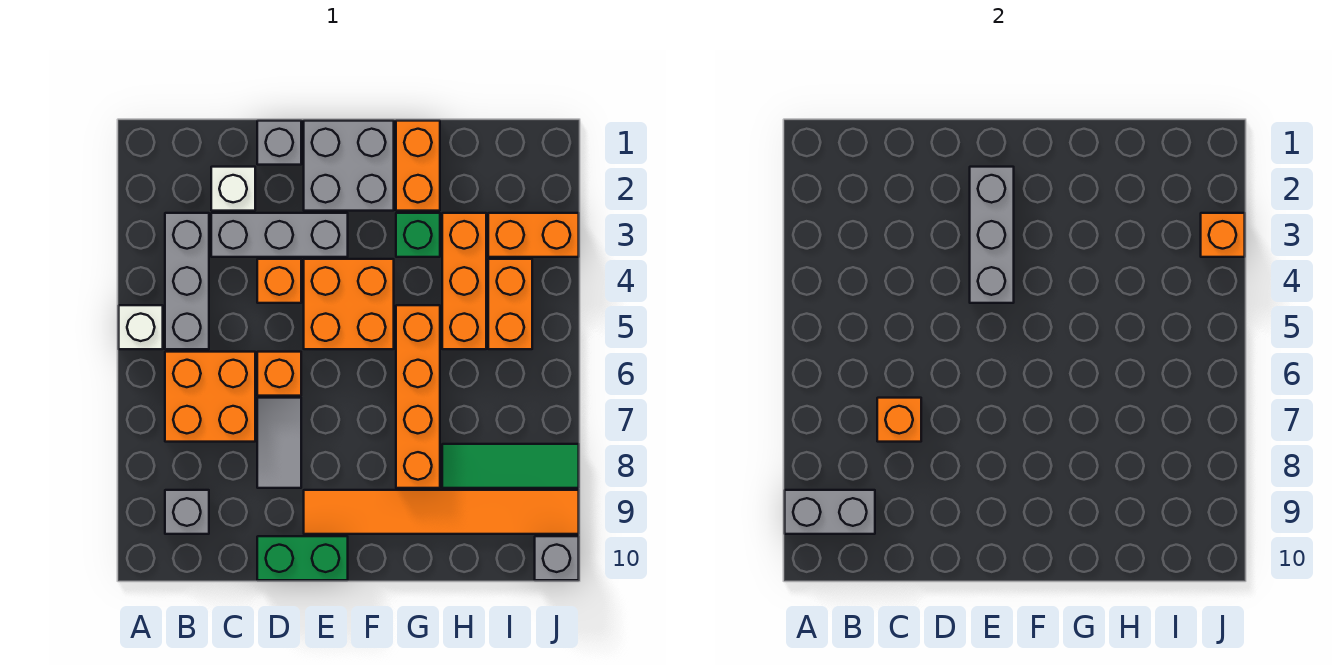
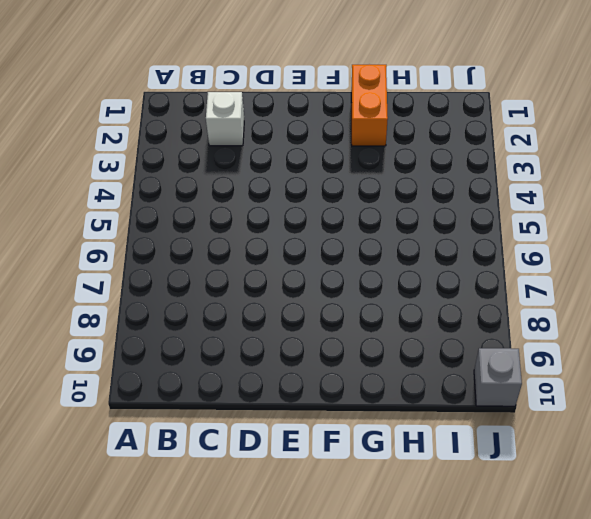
none -> white 1x1 brick [119,305,163,349]
none -> grey 1x3 brick [165,213,209,349]
none -> orange 2x2 brick [165,352,255,442]

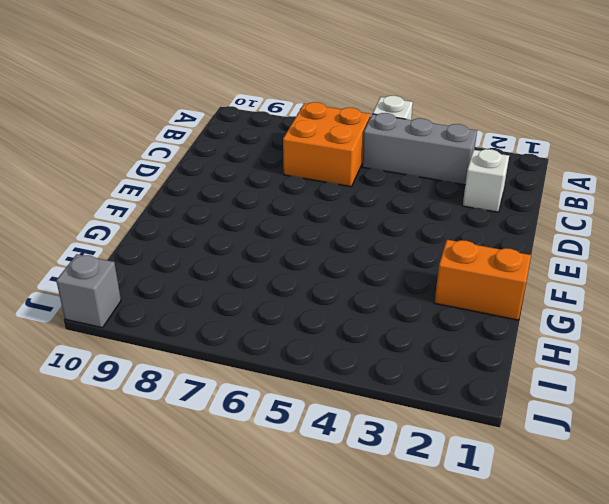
none -> grey 1x1 brick [165,490,209,534]
none -> grey 1x3 brick [211,213,348,257]
none -> grey 1x1 brick [257,121,301,165]

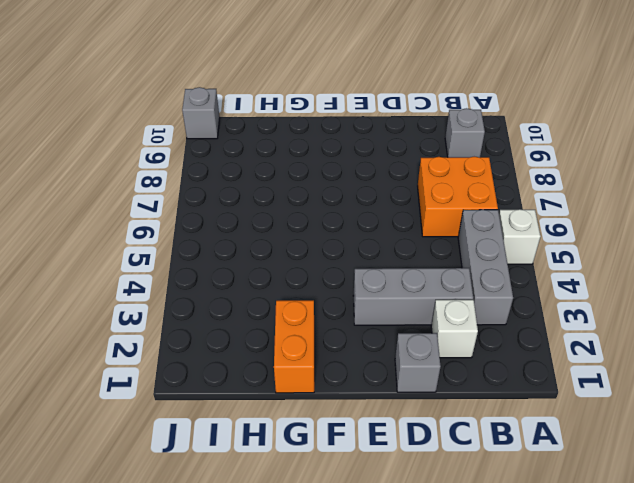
none -> orange 1x1 brick [257,259,301,303]
none -> orange 1x1 brick [257,352,301,396]
none -> grey 1x2 tile [257,398,301,488]

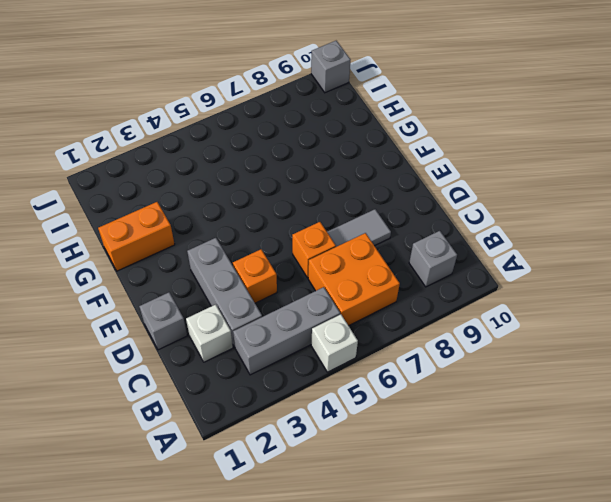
none -> green 1x2 brick [257,536,348,580]
none -> grey 2x2 brick [304,121,394,211]
none -> orange 2x2 brick [304,259,394,349]

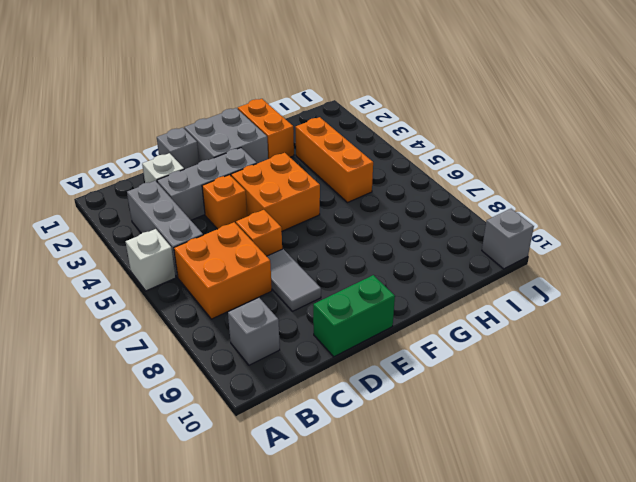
none -> orange 1x6 tile [304,490,579,534]
none -> green 1x1 brick [396,213,440,257]
none -> orange 1x4 brick [396,305,440,488]

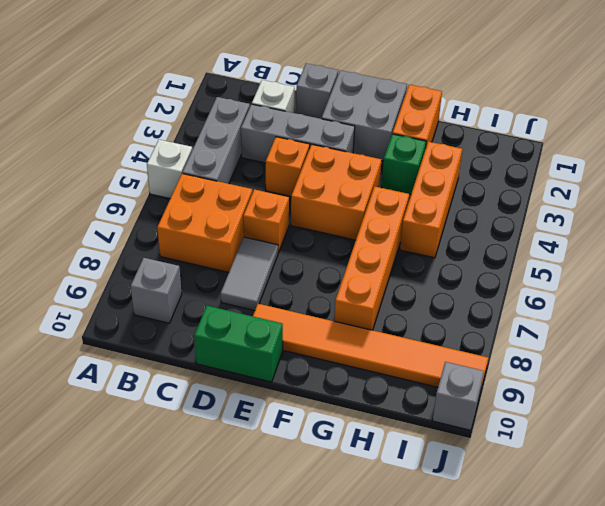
none -> green 1x3 tile [442,444,579,488]
none -> orange 1x2 brick [488,213,579,257]
none -> orange 1x2 brick [488,259,532,349]

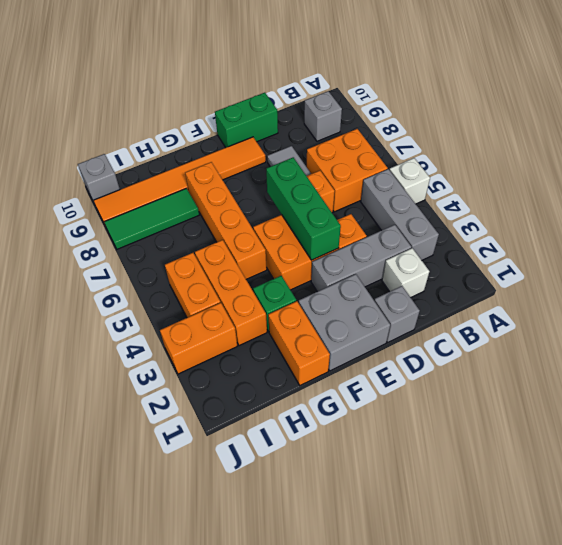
green 1x3 brick [266,157,341,260] -> grey 1x3 brick [970,167,1014,303]
none -> grey 1x2 brick [785,490,875,534]
none -> orange 1x1 brick [877,398,921,442]
none -> orange 1x1 brick [1201,213,1245,257]

